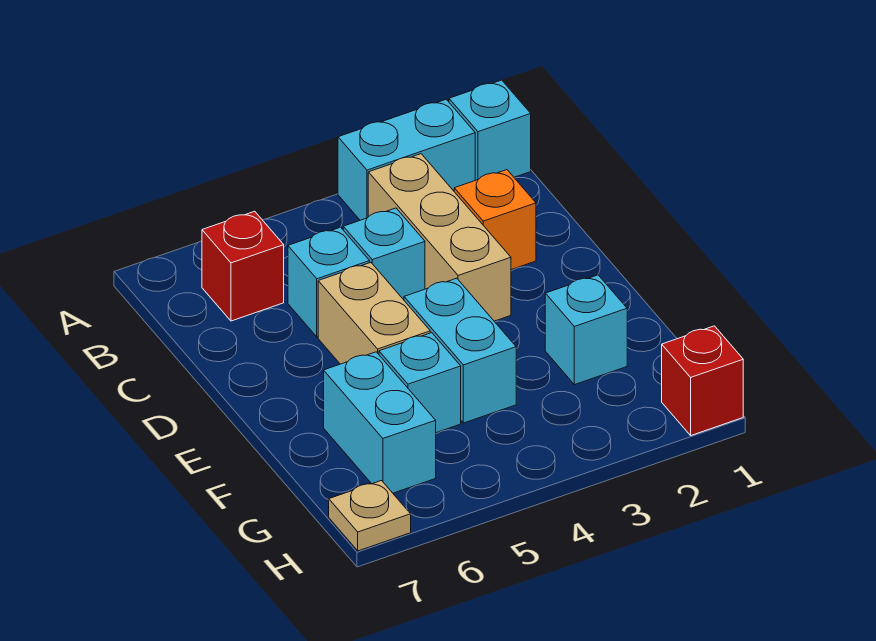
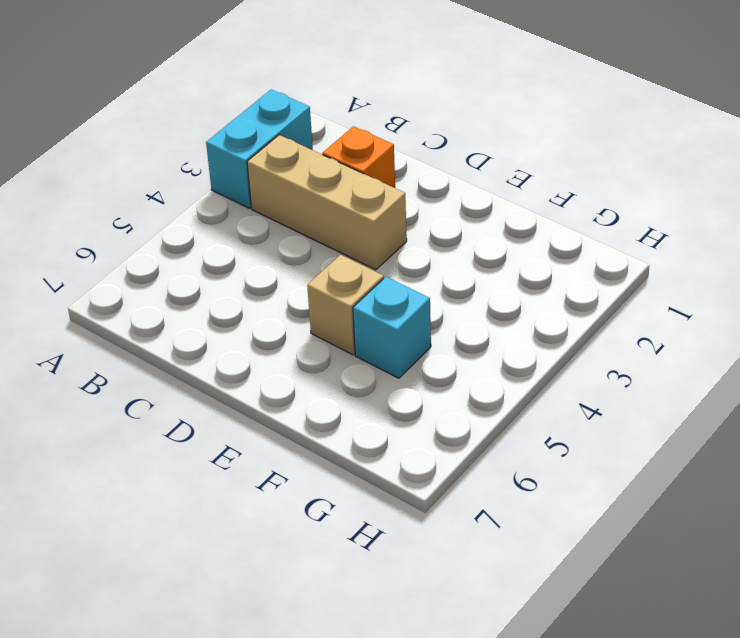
tan 1x1 brick [307,255,384,355] -> tan 1x2 brick [318,263,430,364]
none -> cyan 1x1 brick [449,80,531,180]
none -> red 1x1 brick [202,211,284,321]
none -> cyan 1x1 brick [343,208,425,300]

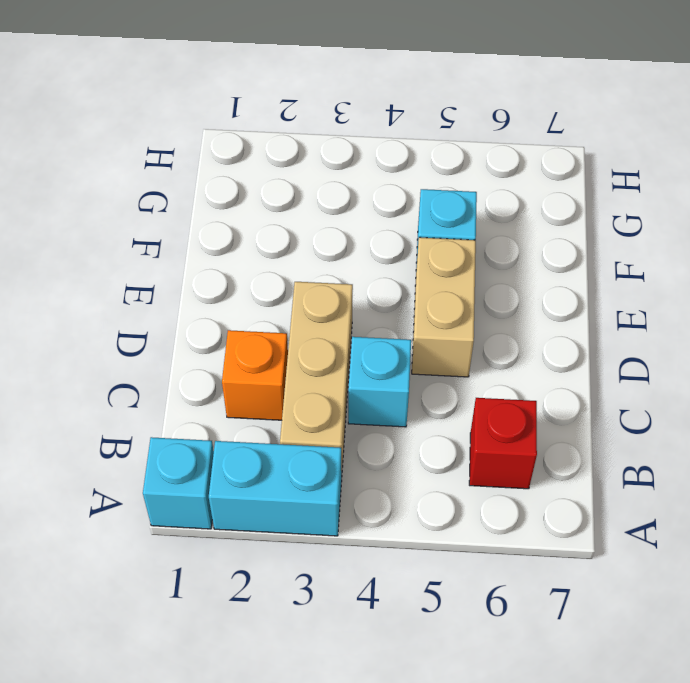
none -> cyan 1x1 brick [288,227,370,337]
none -> cyan 1x2 brick [404,278,516,423]
none -> cyan 1x1 brick [545,275,627,385]

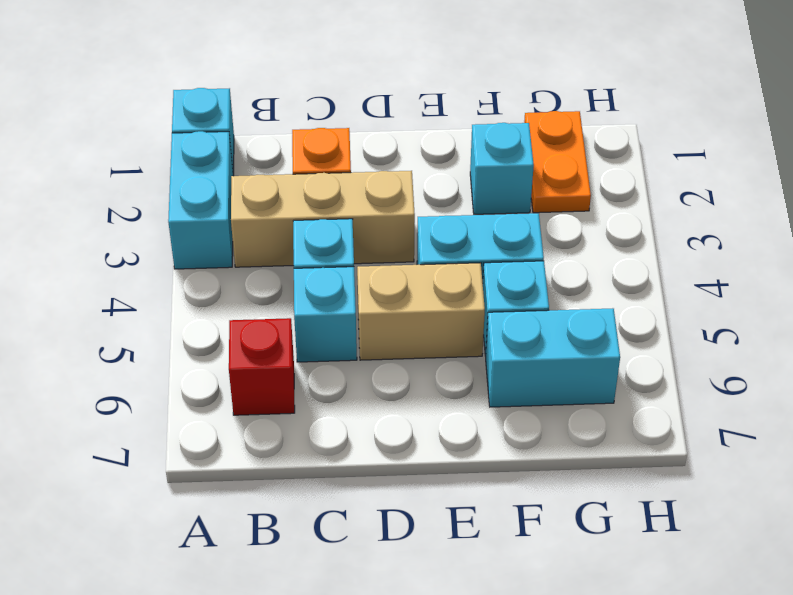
orange 1x2 plate [524,111,591,213] -> none
none -> red 1x1 brick [662,326,743,435]
none -> tan 1x1 plate [329,481,411,551]

